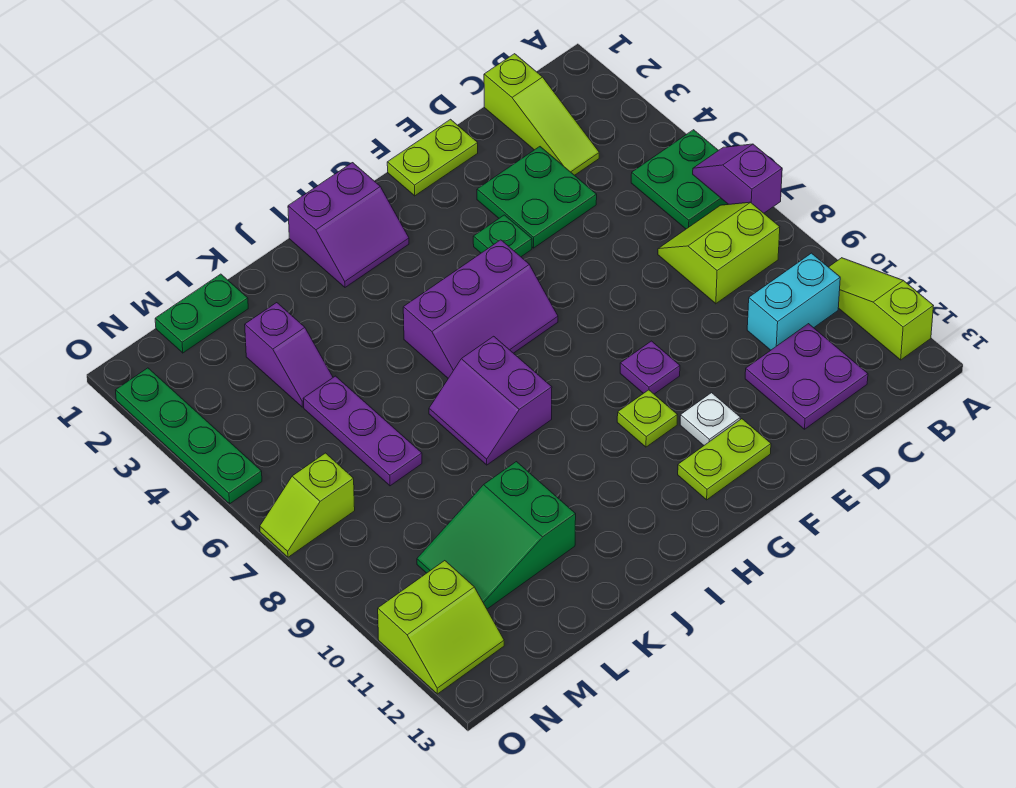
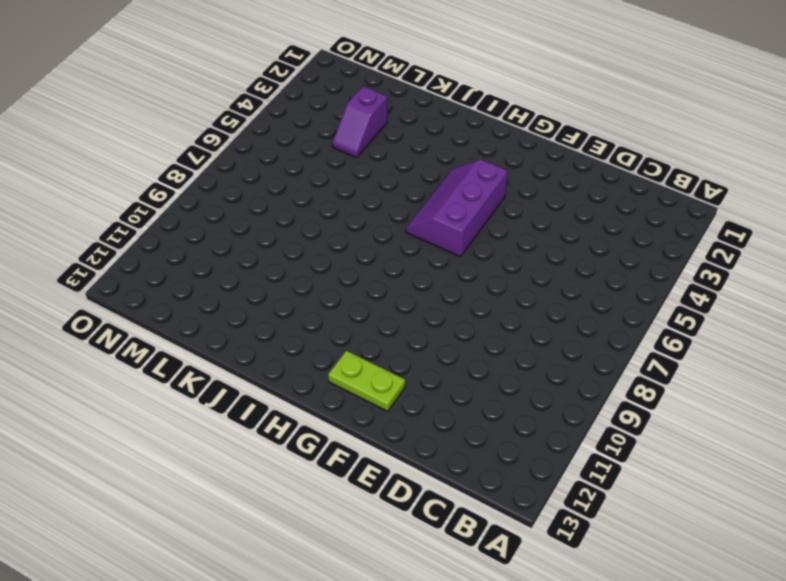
purple 2x3 slope [406,159,508,257] -> purple 2x3 slope turned to [403,240,558,378]
none -> green 2x2 plate [631,130,727,229]
none -> lime 1x3 slope [829,258,933,360]
none -> lime 2x2 slope [658,202,780,304]

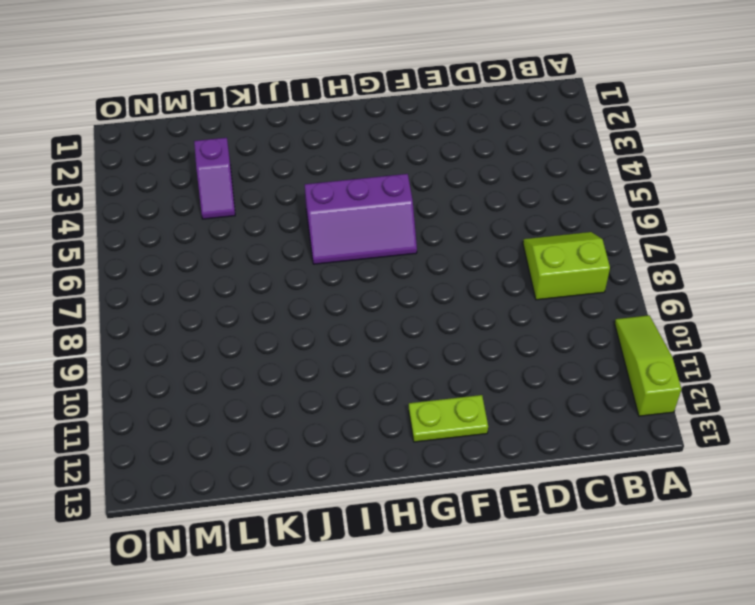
none -> green 2x2 plate [631,130,727,229]
none -> cyan 1x2 brick [747,253,840,350]
none -> lime 1x3 slope [484,54,599,175]

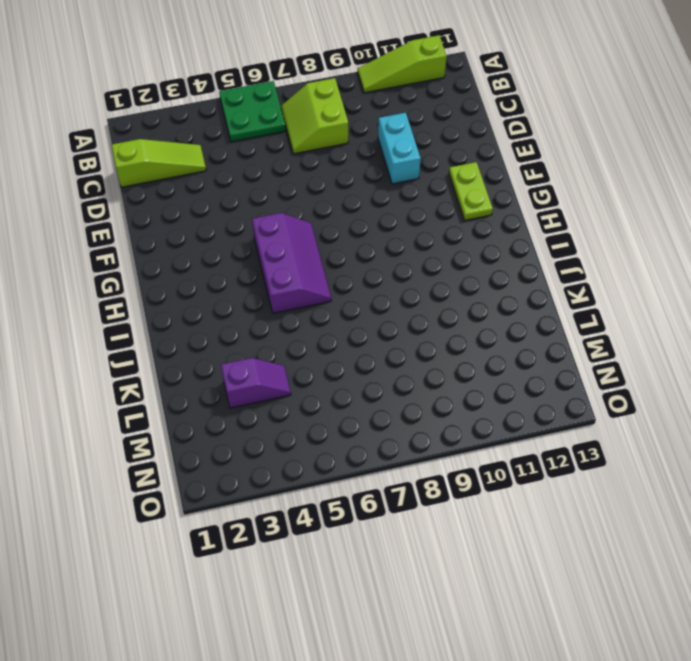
cyan 1x2 brick [378,113,421,184] -> cyan 1x2 brick moved to [747,253,840,350]
none -> purple 2x2 plate [745,324,868,429]
none -> green 2x2 plate [477,147,597,248]
none -> lime 1x2 plate [387,119,478,196]

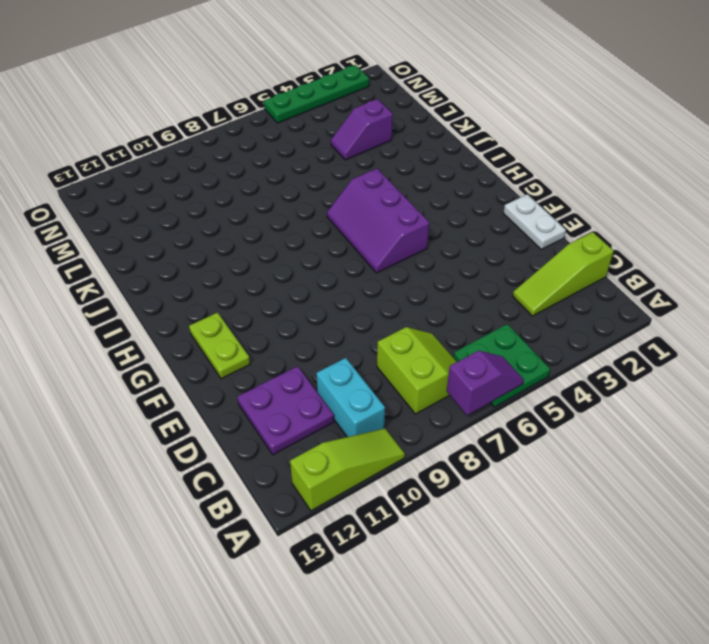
white 1x2 plate [503,194,566,249] -> lime 1x2 plate [387,119,478,196]
none -> green 2x2 plate [477,147,597,248]
none -> green 1x1 plate [473,215,532,257]
none -> purple 1x1 plate [620,341,680,394]

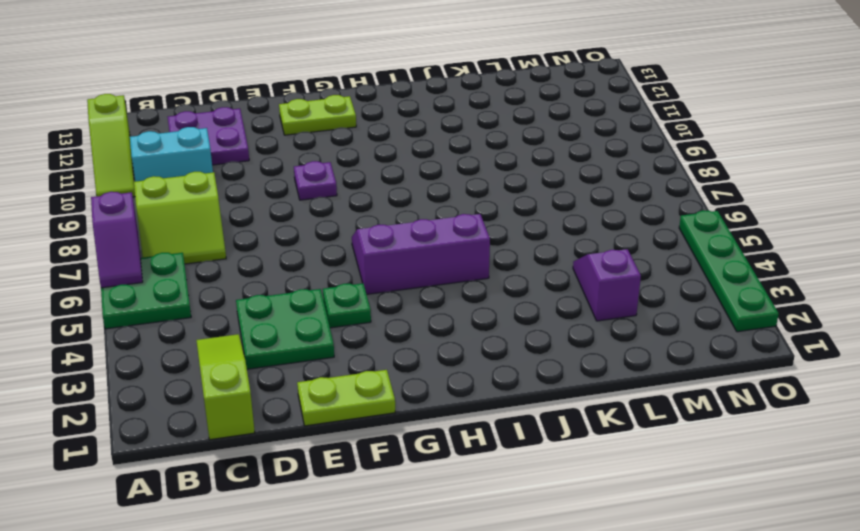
none -> white 1x1 plate [680,393,740,445]
none -> lime 1x1 plate [617,390,677,447]
none -> purple 2x2 slope [288,163,409,287]

